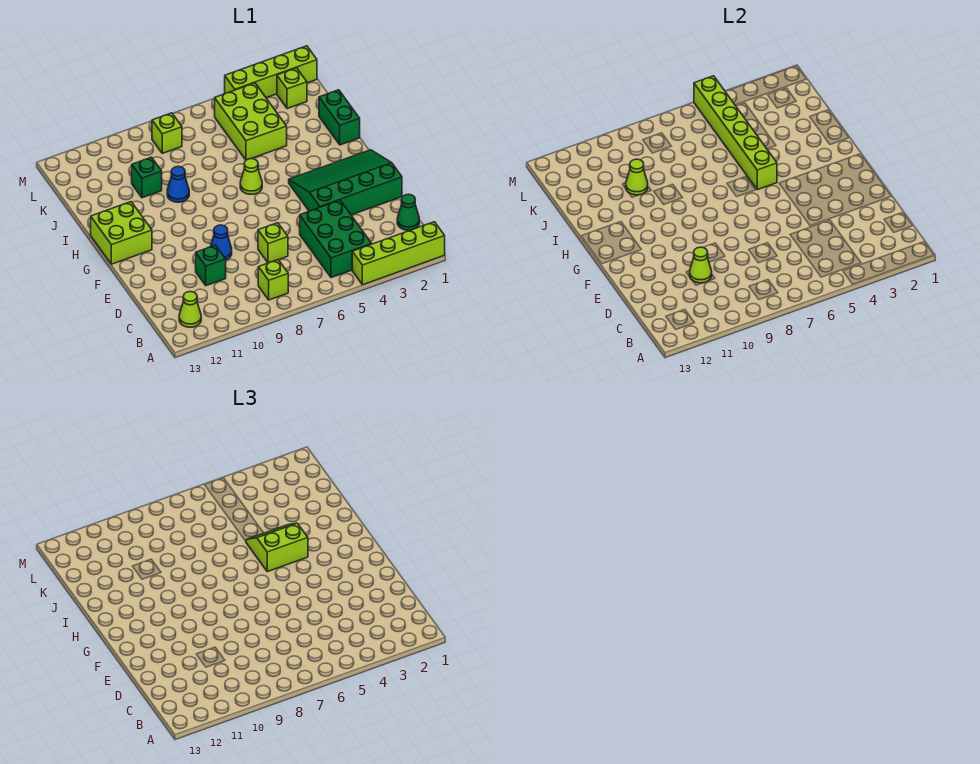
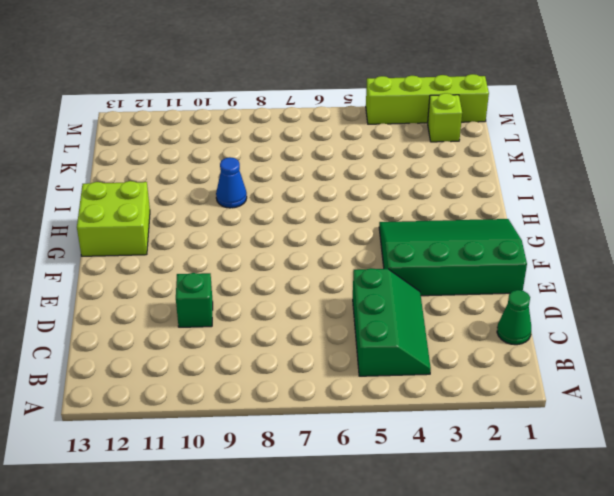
green 2x3 slope [353,268,431,376] -> green 2x3 brick [300,200,371,278]
none -> lime 1x4 brick [352,222,445,285]
none -> lime 1x1 brick [258,260,288,300]
none -> lime 1x1 cone [179,292,201,327]

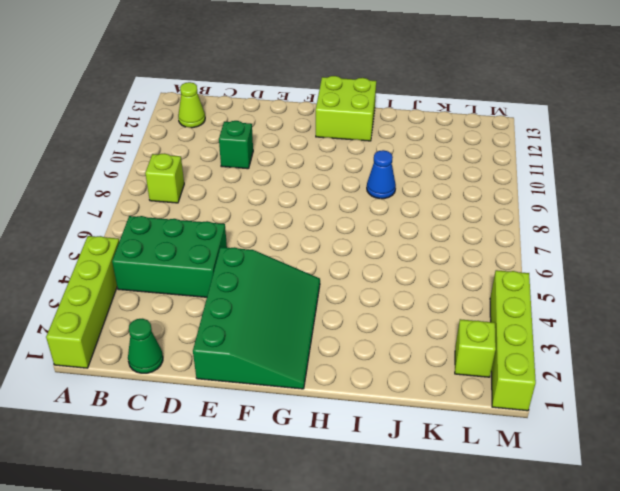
none -> lime 1x1 brick [258,223,288,263]
none -> blue 1x1 cone [210,225,232,260]
none -> lime 1x1 cone [240,159,262,194]

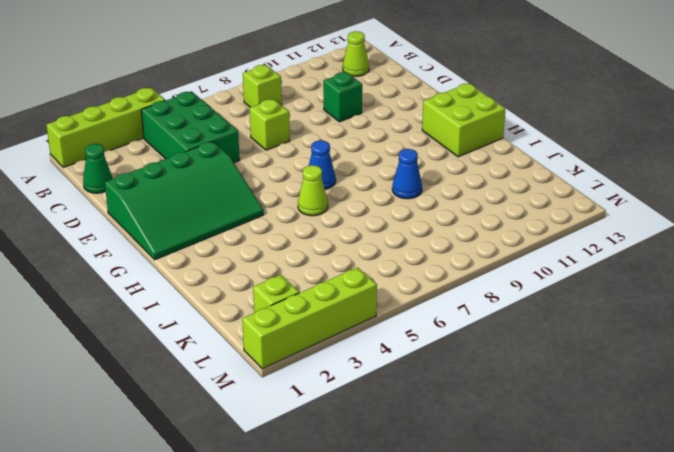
blue 1x1 cone [309,140,336,189] -> blue 1x1 cone moved to [210,225,232,260]
none -> green 1x2 brick [319,90,360,145]
none -> lime 2x3 brick [215,83,287,160]
none -> green 1x1 brick [132,157,162,198]

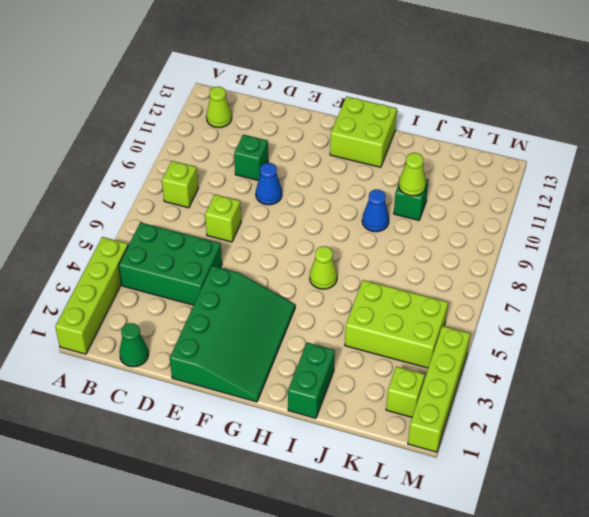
green 1x2 brick [288,343,335,418] -> green 1x2 brick turned to [319,90,360,145]
none -> lime 1x1 brick [152,113,182,153]
none -> lime 1x1 cone [689,247,712,283]
none -> lime 1x6 brick [694,76,777,190]

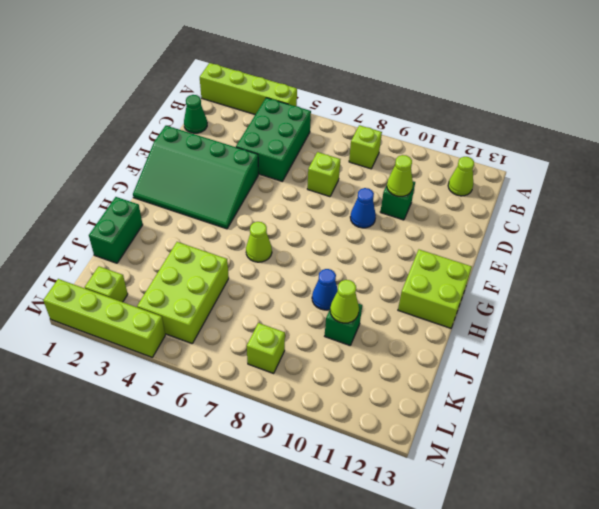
none -> lime 1x6 brick [694,76,777,190]
none -> lime 2x2 slope [246,523,308,572]

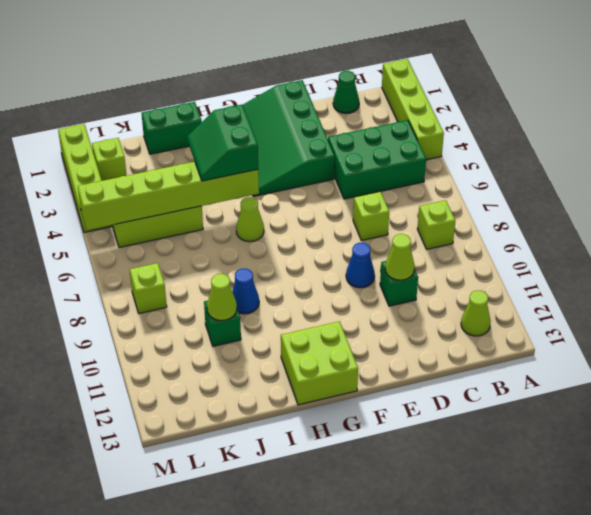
green 2x2 slope [187,105,258,181] -> lime 2x2 slope [246,523,308,572]

